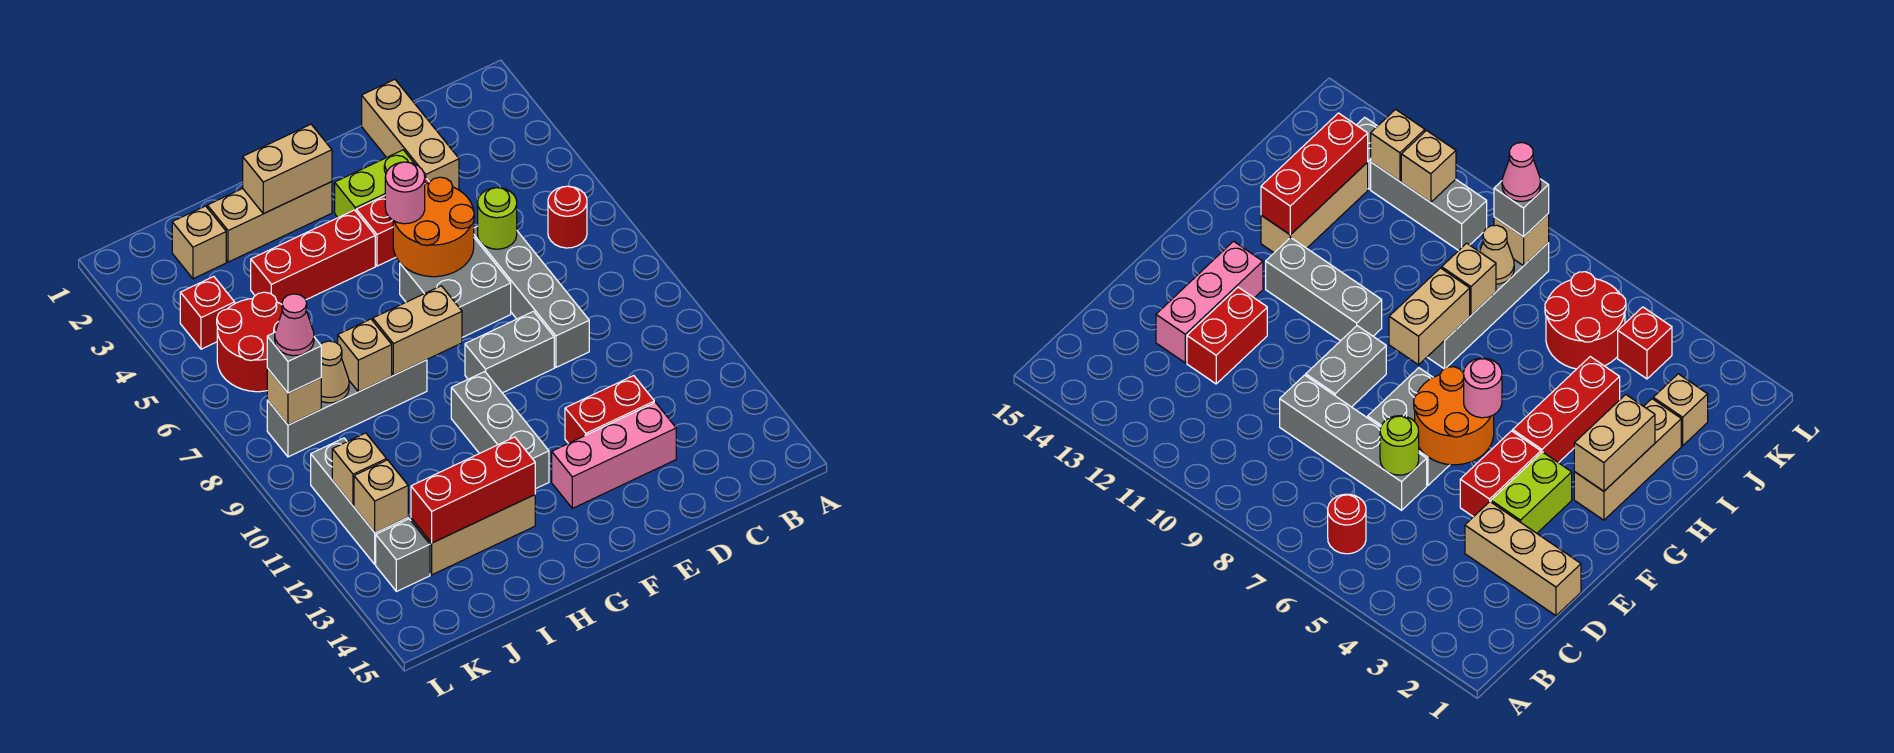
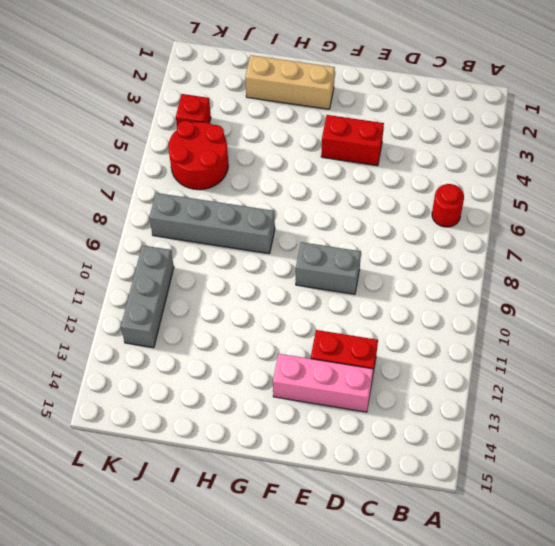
none -> tan 1x3 brick [362,80,459,190]
none -> grey 1x4 brick [474,226,589,367]
none -> lime 1x2 brick [335,150,414,217]
none -> grey 2x2 brick [400,238,511,337]

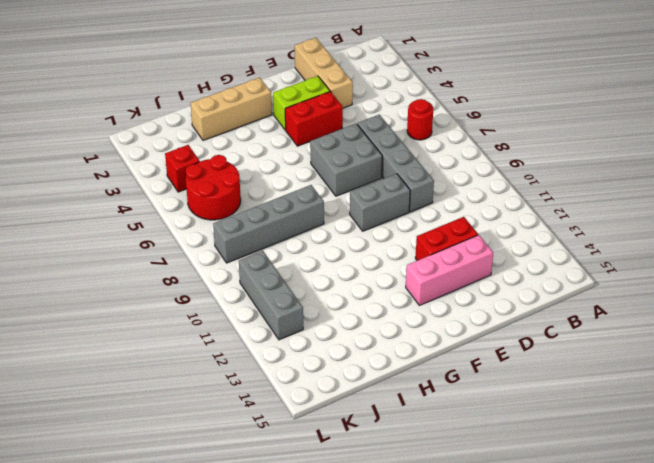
none -> red 1x3 brick [251,210,375,304]
none -> grey 1x3 brick [451,372,549,489]
none -> tan 1x3 brick [411,495,535,575]
none -> tan 1x1 brick [172,206,226,279]

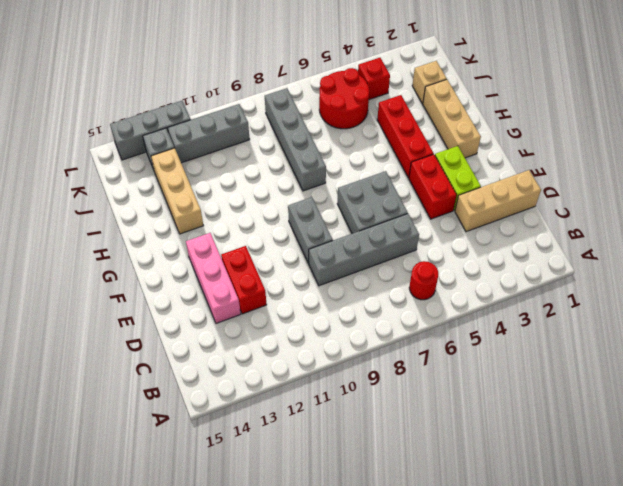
grey 1x3 brick [110,101,191,160] -> grey 1x3 brick moved to [451,372,549,489]
none -> lime 1x1 round brick [478,188,517,249]
none -> orange 2x2 round brick [393,177,474,277]
none -> tan 1x2 brick [243,124,332,214]
none -> tan 1x2 brick [373,286,462,375]

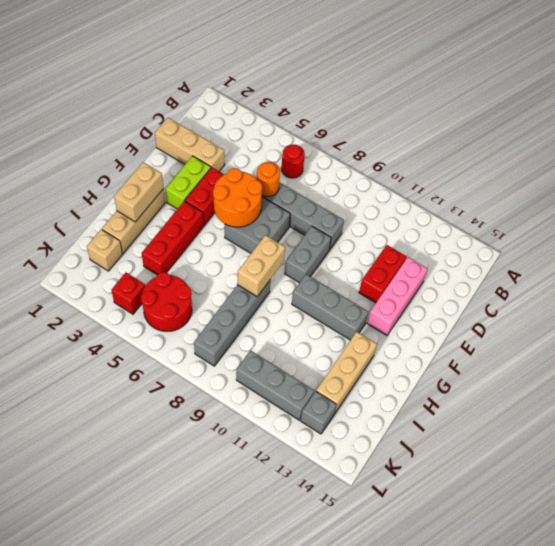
orange 1x1 round brick [257,162,280,197] -> lime 1x1 round brick [478,188,517,249]
none -> red 1x3 brick [411,437,535,543]
none -> tan 1x1 brick [338,319,392,392]
none -> tan 1x1 cone [321,341,349,403]
none -> tan 1x1 brick [267,368,321,425]

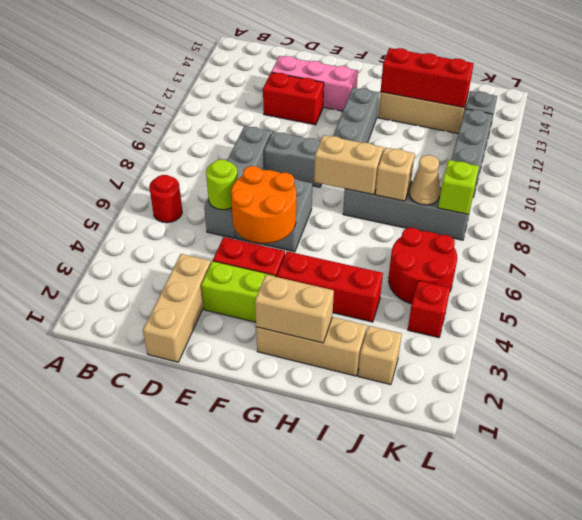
lime 1x1 brick [438,160,479,214] -> tan 1x1 brick [267,368,321,425]
none -> tan 1x1 brick [332,433,387,506]
none -> tan 1x1 brick [354,460,408,533]
none -> pink 1x1 round brick [385,162,425,224]
none -> grey 1x1 brick [267,333,321,393]

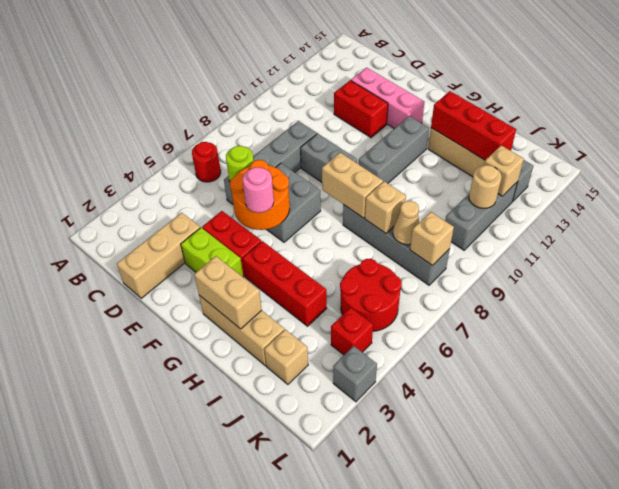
tan 1x1 round brick [469,165,502,208] -> tan 1x1 brick [332,433,387,506]
grey 1x1 brick [333,346,377,402] -> grey 1x1 brick moved to [267,333,321,393]
none -> pink 1x1 cone [275,294,314,356]

